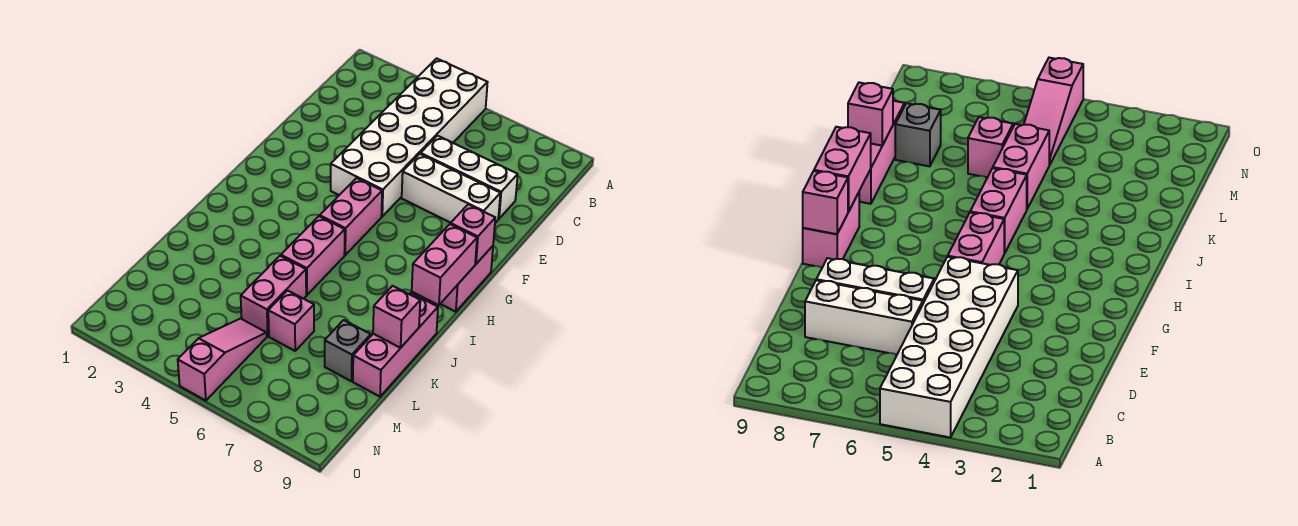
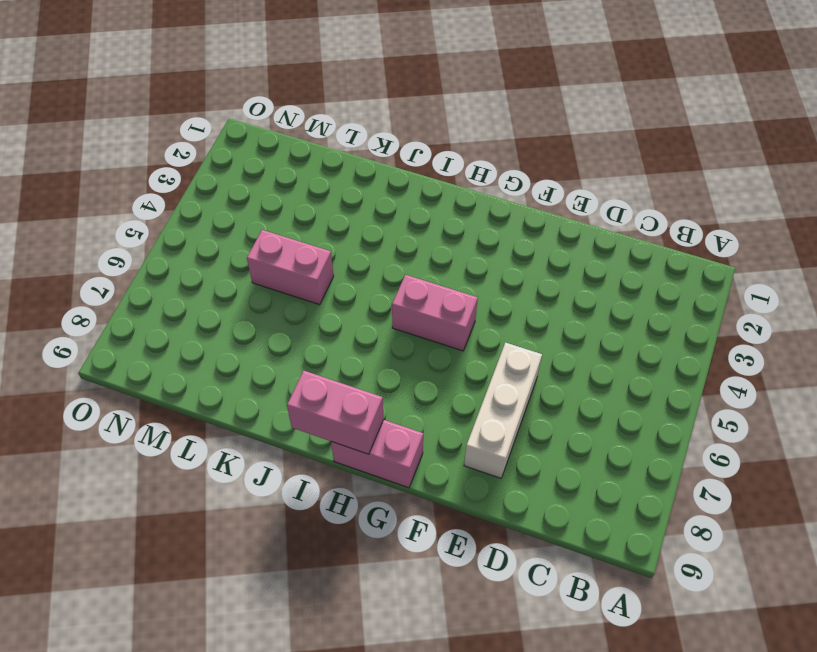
none -> white 2x6 brick [331,58,488,216]
none -> white 1x3 brick [421,136,518,219]
none -> pink 1x2 brick [281,216,345,295]

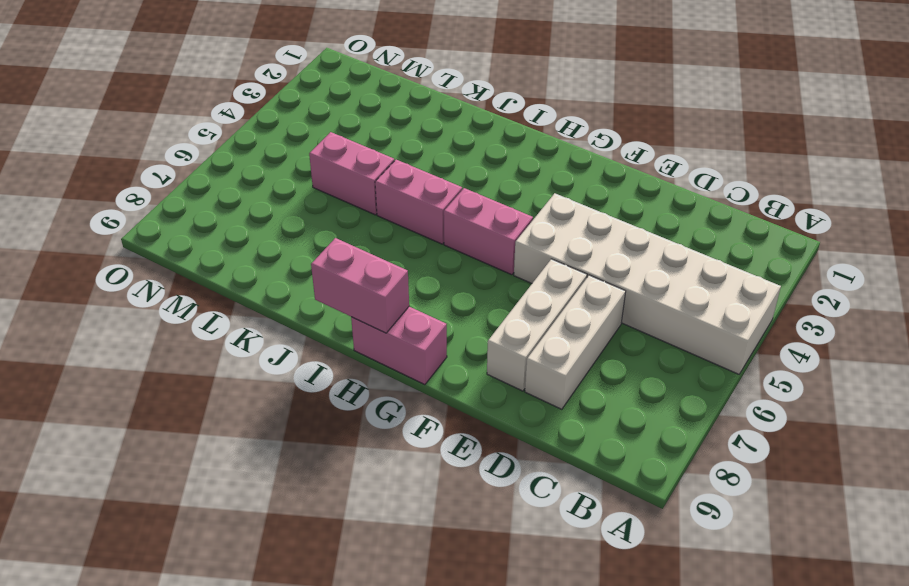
none -> pink 1x3 brick [353,293,438,397]
none -> pink 1x1 brick [268,291,314,351]
none -> grey 1x1 brick [325,320,371,381]

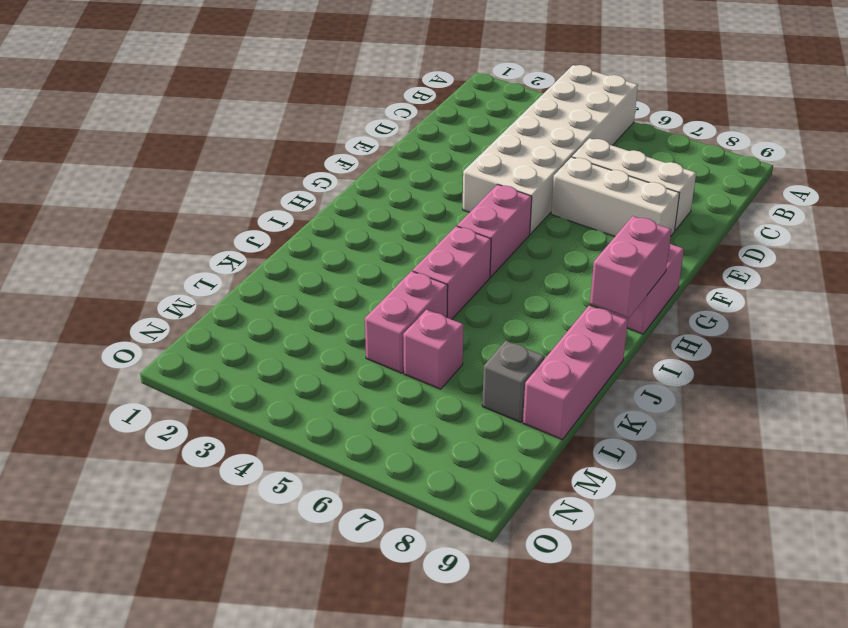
none -> pink 1x3 slope [178,319,267,401]
none -> pink 1x1 brick [451,204,495,264]
none -> pink 1x1 brick [373,286,420,348]

